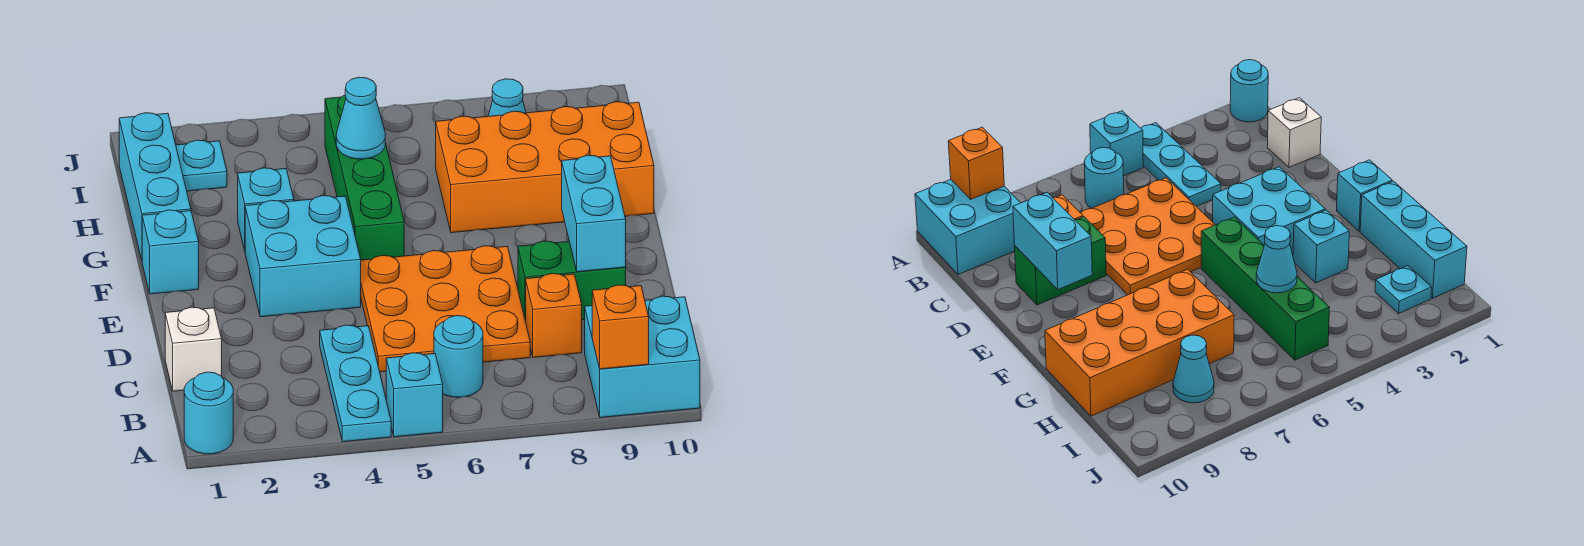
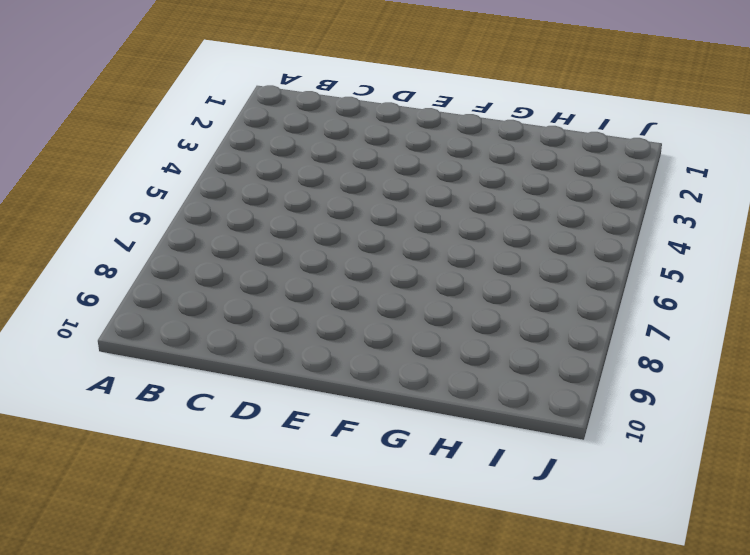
none -> cyan 1x1 round brick [184,372,233,454]
none -> cyan 1x3 plate [320,325,391,442]
none -> cyan 1x1 brick [386,353,443,437]

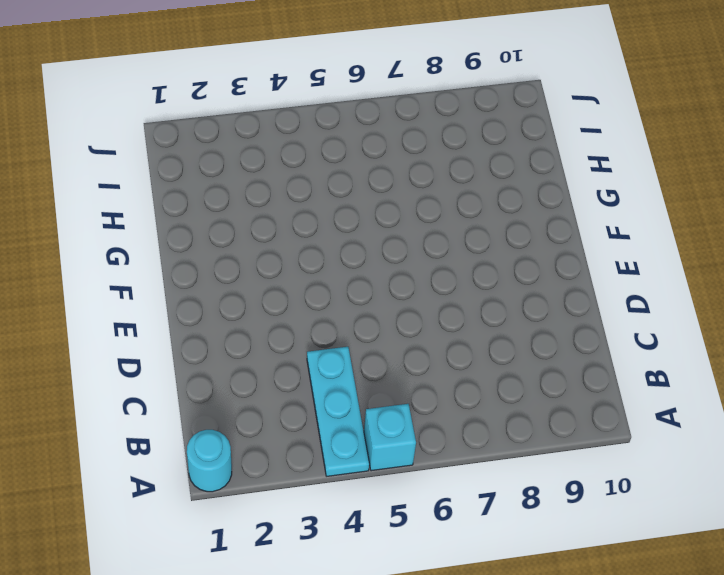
none -> cyan 2x2 brick [585,296,700,417]
none -> cyan 1x1 round brick [434,316,483,397]
none -> white 1x1 brick [165,307,222,391]

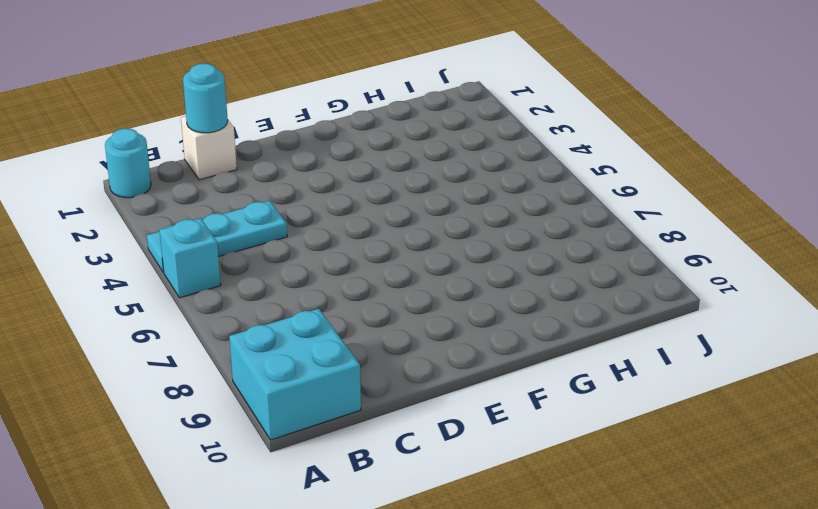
cyan 1x1 round brick [183,64,228,133] -> cyan 1x1 round brick moved to [434,316,483,397]
none -> orange 3x3 plate [361,246,530,372]
none -> orange 1x1 brick [526,274,582,357]
none -> green 1x2 brick [518,241,626,321]

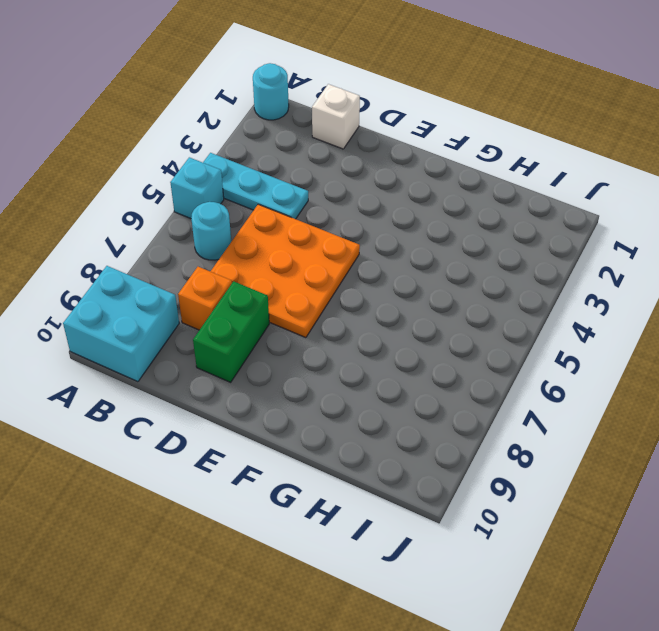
none -> cyan 2x2 brick [245,196,361,317]
none -> cyan 1x1 brick [142,210,199,294]
none -> green 1x4 brick [325,95,404,260]

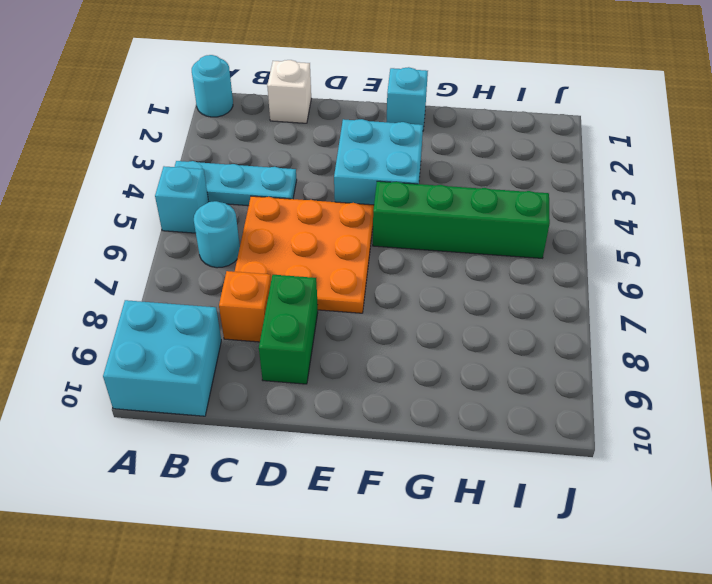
none -> cyan 1x3 brick [119,113,191,260]
none -> cyan 1x1 brick [238,168,294,250]
none -> orange 2x4 brick [436,102,654,233]

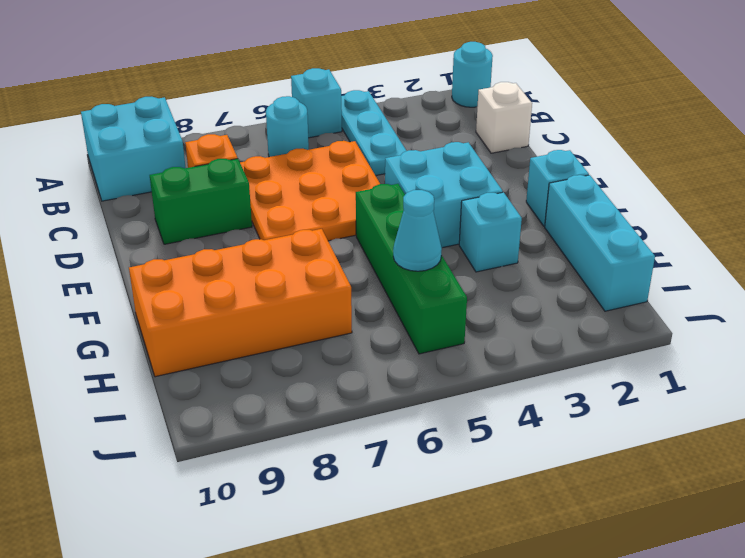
none -> cyan 1x1 plate [176,140,227,191]
none -> cyan 1x1 cone [488,79,526,116]
none -> orange 1x1 brick [592,285,649,369]

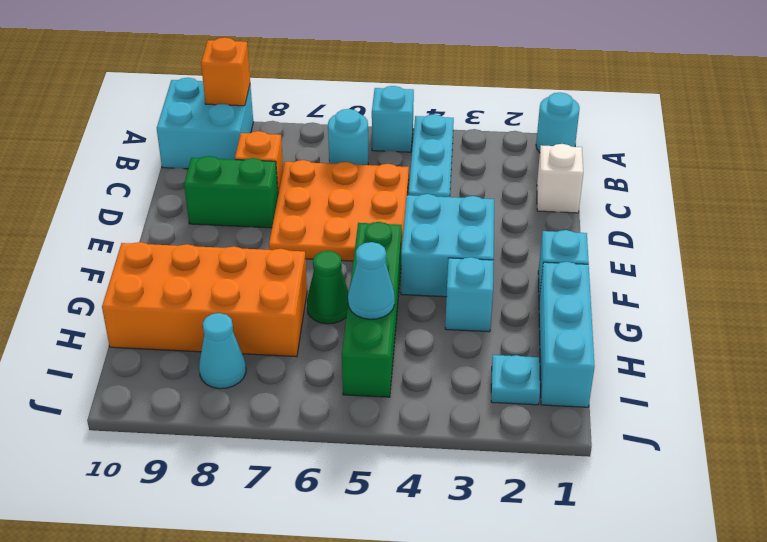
green 1x1 cone [307,251,349,324] -> none
none -> cyan 1x2 brick [562,155,626,272]

